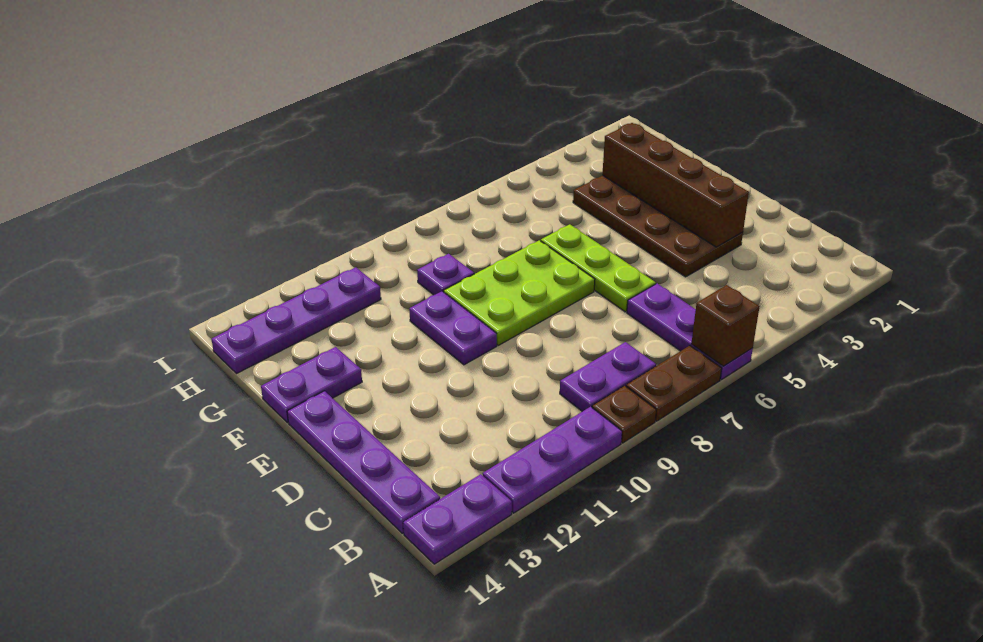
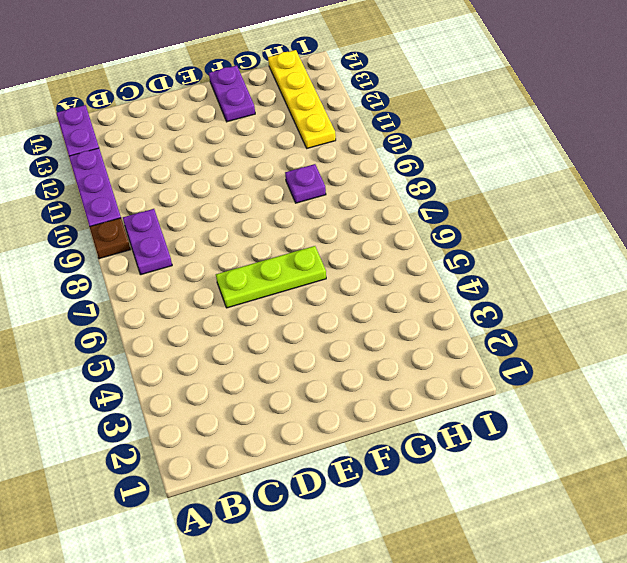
yellow 1x4 plate [268,50,336,148] -> purple 1x4 plate [211,267,381,374]
none -> purple 1x3 plate [627,283,753,380]
none -> brown 1x2 plate [626,346,722,421]
none -> purple 1x4 plate [287,391,440,533]

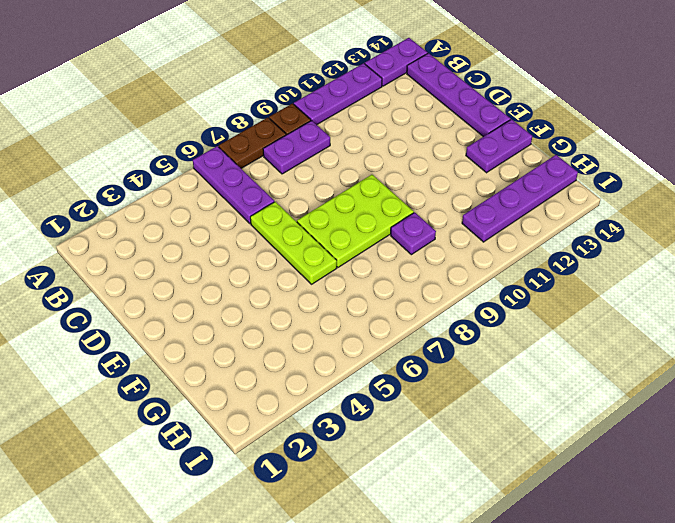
none -> brown 2x4 plate [573,175,743,277]
none -> purple 1x2 plate [409,291,497,365]
none -> brown 1x1 brick [691,285,760,366]

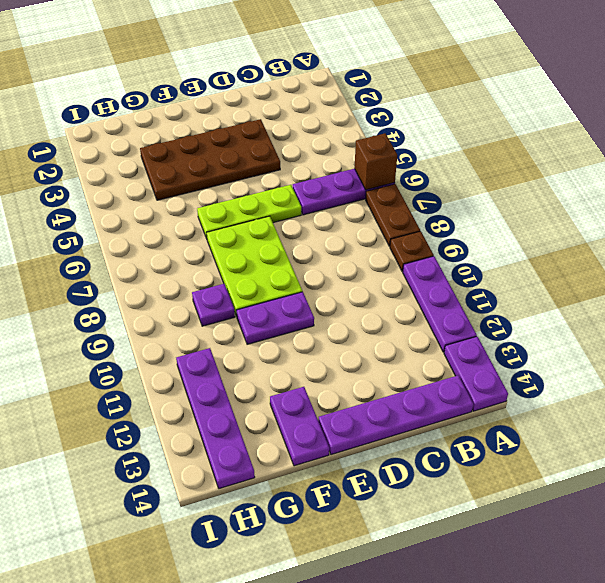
none -> purple 1x2 plate [560,342,656,411]
none -> brown 1x4 brick [602,123,749,247]

